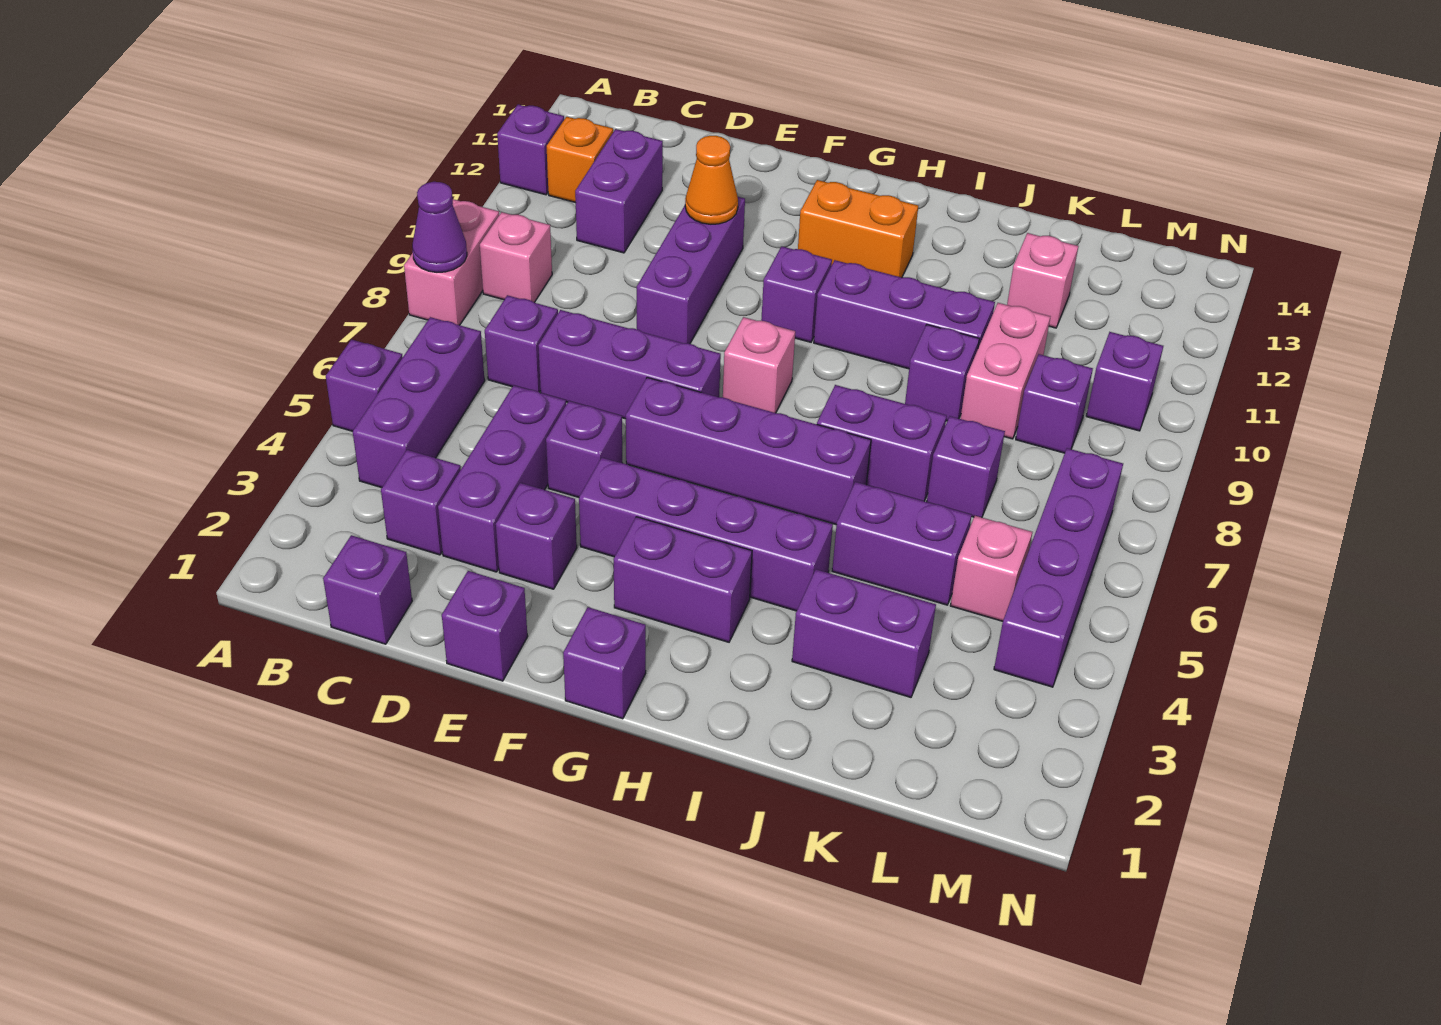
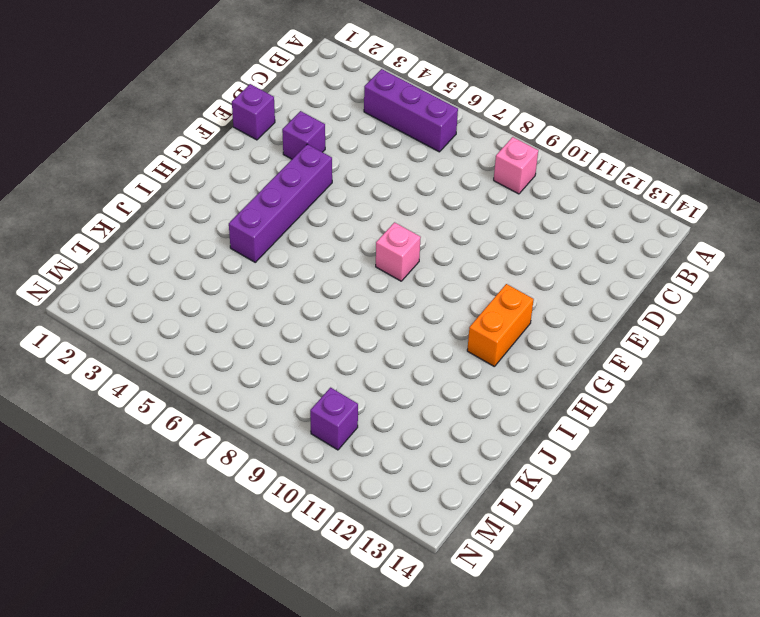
none -> purple 1x1 brick [326,340,403,431]
none -> pink 1x2 brick [404,199,499,325]
none -> purple 1x1 brick [497,104,564,195]
none -> orange 1x1 brick [547,117,613,203]

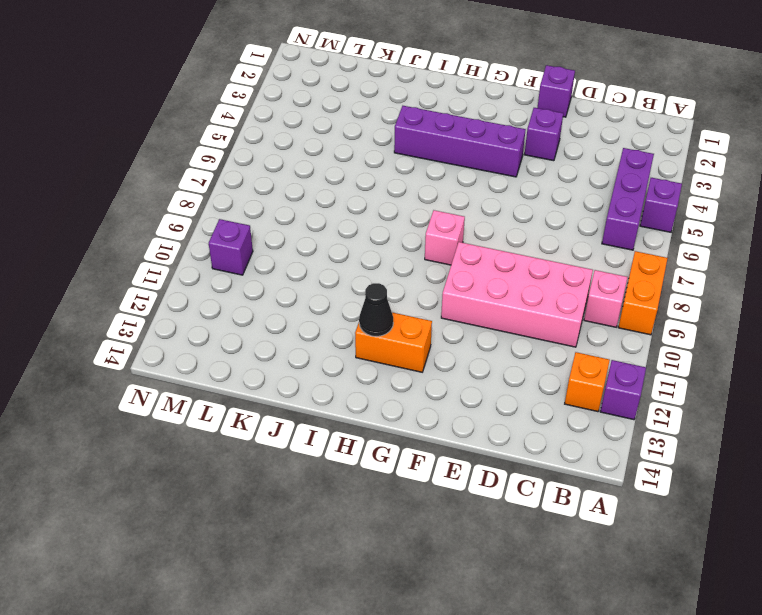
orange 1x2 brick [618,251,668,335] -> pink 1x2 brick [404,199,499,325]
pink 2x4 brick [441,242,593,347] -> purple 1x3 brick [637,197,745,344]
black 1x1 cone [359,283,393,337] -> none
none -> purple 1x1 brick [323,535,412,644]
none -> purple 1x1 brick [381,450,461,555]
none -> purple 1x1 brick [485,295,558,392]
none -> purple 1x2 brick [575,129,663,253]

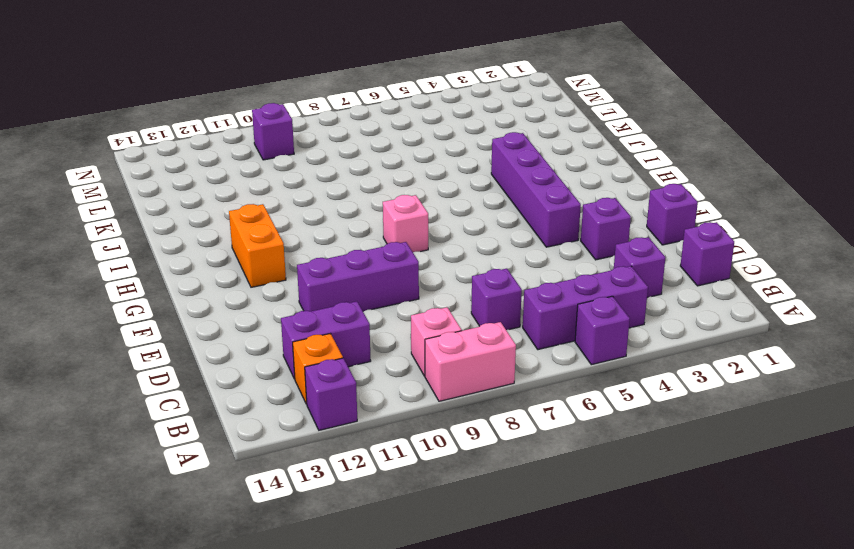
none -> purple 1x3 brick [438,385,566,572]
none -> purple 1x3 brick [538,310,721,419]
none -> purple 1x1 brick [546,401,622,497]
none -> purple 1x4 brick [626,377,871,525]

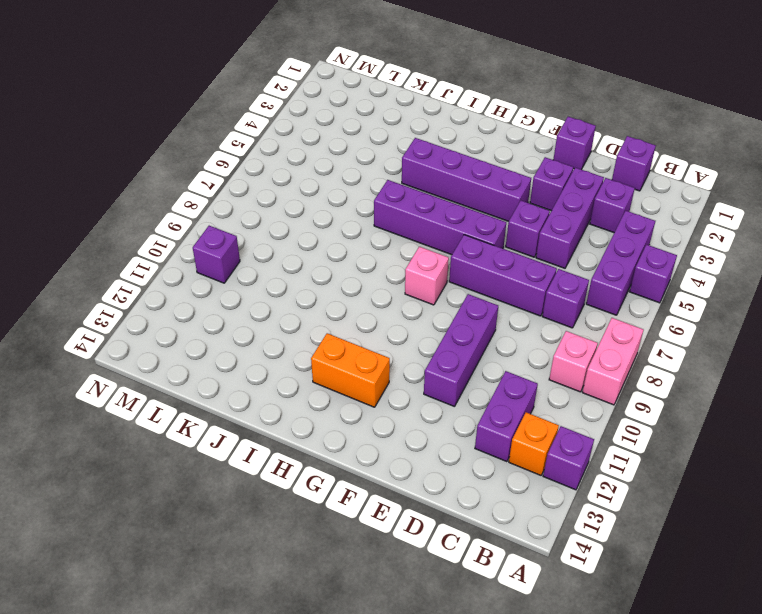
none -> purple 1x1 brick [563,607,646,719]
none -> purple 1x2 brick [614,517,752,642]
none -> purple 1x1 brick [761,246,832,342]
none -> purple 1x3 brick [814,260,995,369]

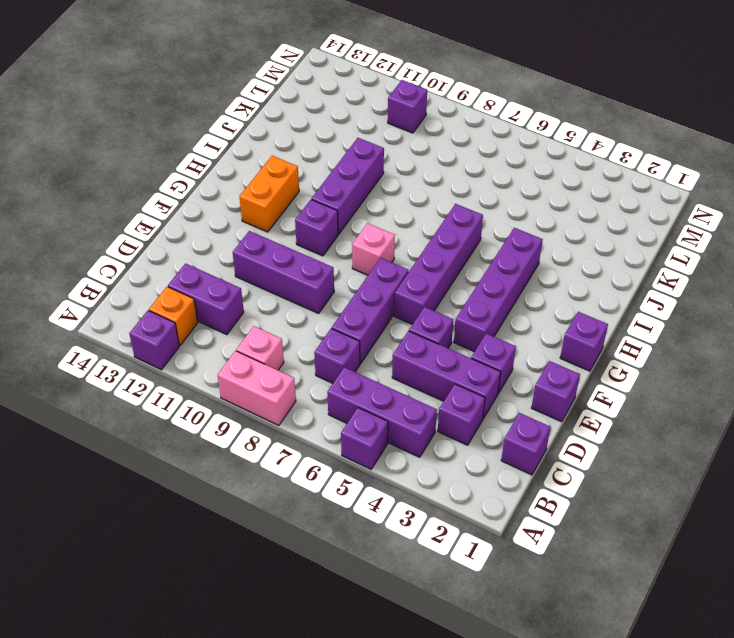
none -> purple 1x2 brick [614,517,752,642]
none -> purple 1x2 brick [817,385,947,501]
none -> purple 1x2 brick [792,569,936,697]
none -> purple 1x2 brick [832,482,972,605]

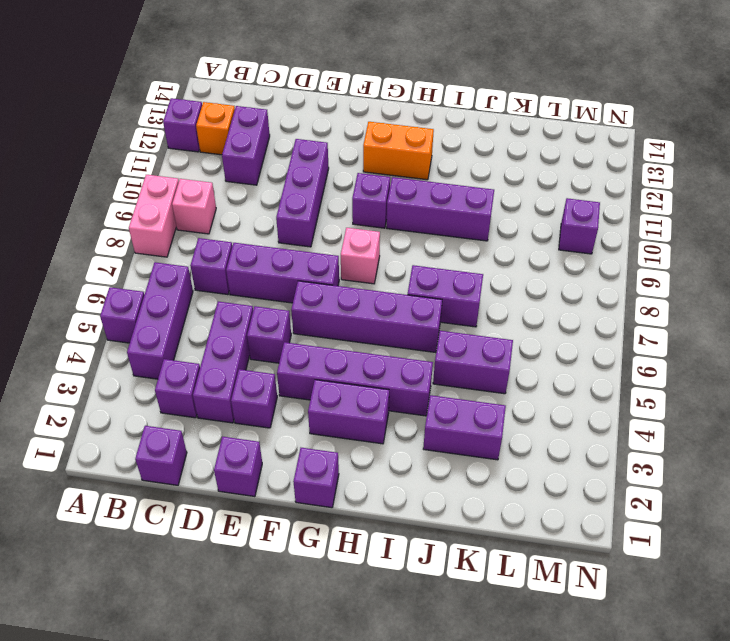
none -> purple 1x1 brick [905,325,979,421]
none -> purple 1x1 brick [927,416,1005,517]
none -> pink 1x2 brick [960,303,1050,439]
none -> pink 1x1 brick [1007,233,1078,328]

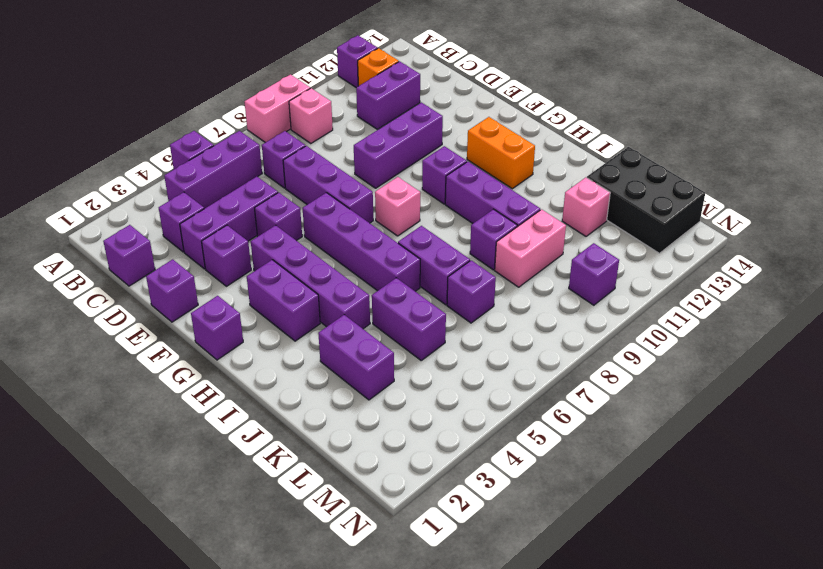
black 2x3 brick [587,147,705,253] -> none
none -> pink 1x1 brick [950,516,1032,621]
none -> purple 1x1 brick [1016,354,1093,453]
none -> purple 1x4 brick [994,448,1123,687]
none -> purple 1x1 cone [412,182,467,272]

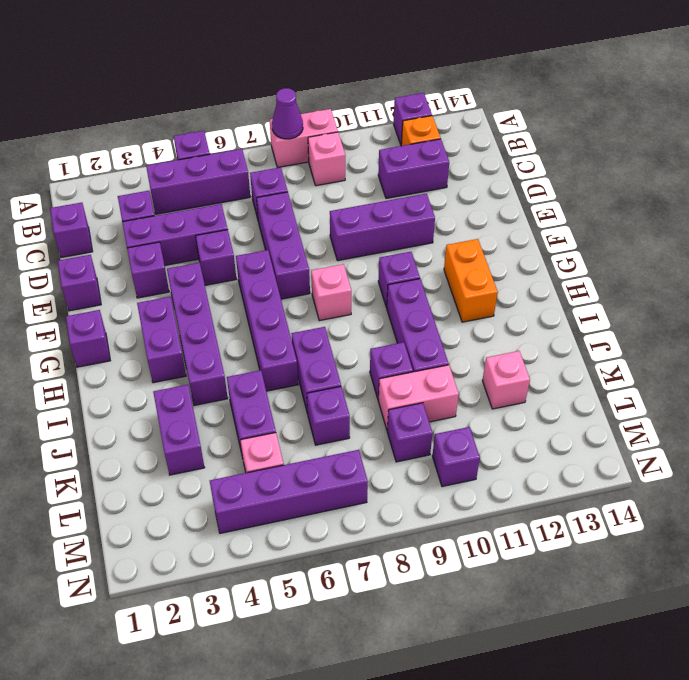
none -> orange 1x1 cone [685,136,738,224]

